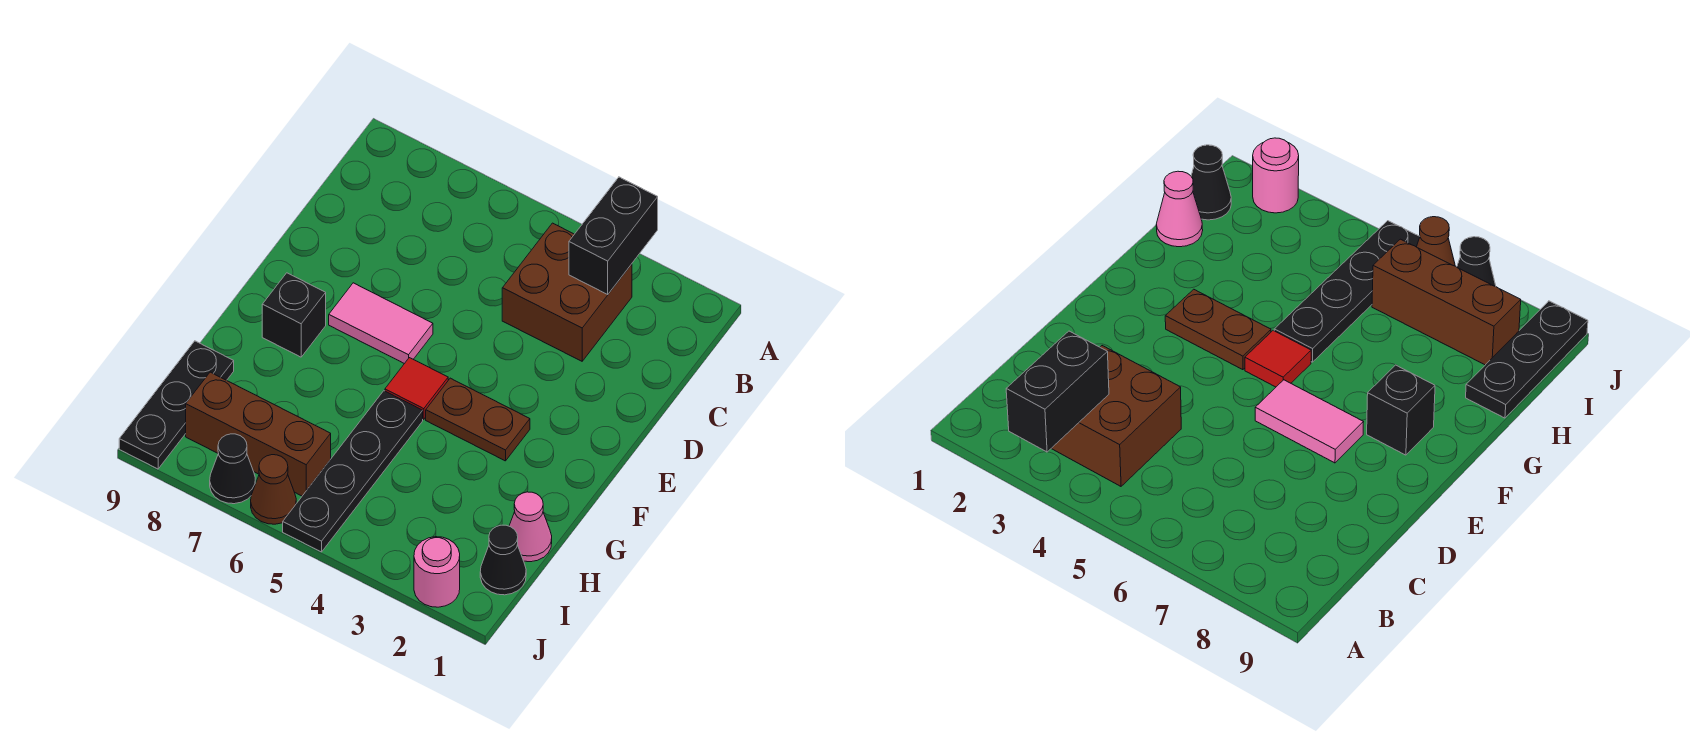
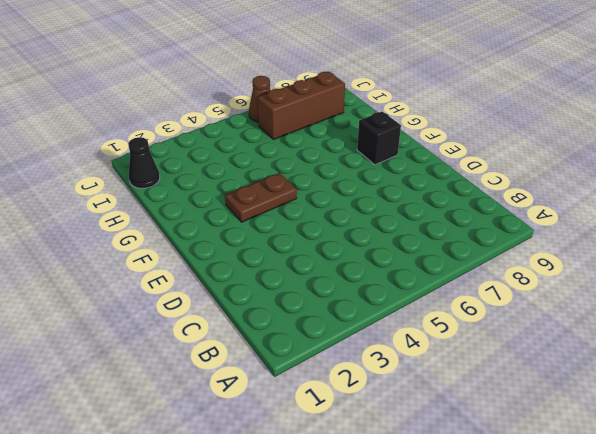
none -> brown 2x2 brick [502,223,632,361]
none -> pink 1x2 tile [329,283,433,364]
none -> red 1x1 tile [385,358,448,419]

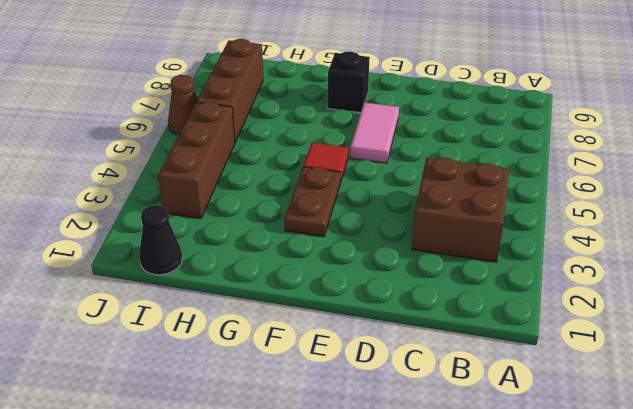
brown 1x3 brick [158,102,235,219] -> black 1x4 plate [283,391,423,552]
none -> pink 1x1 cone [509,492,552,562]
none -> black 1x3 plate [119,341,234,469]
none -> pink 1x1 round brick [414,537,460,607]

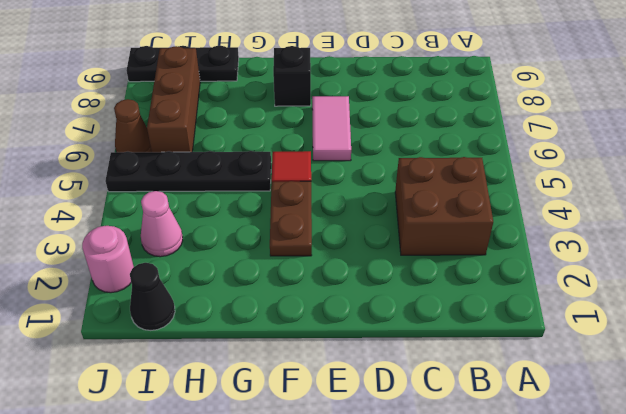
pink 1x1 cone [141,191,183,257] -> pink 1x1 cone moved to [509,492,552,562]
none -> black 1x1 cone [210,434,255,504]
none -> black 1x2 brick [569,177,658,294]

